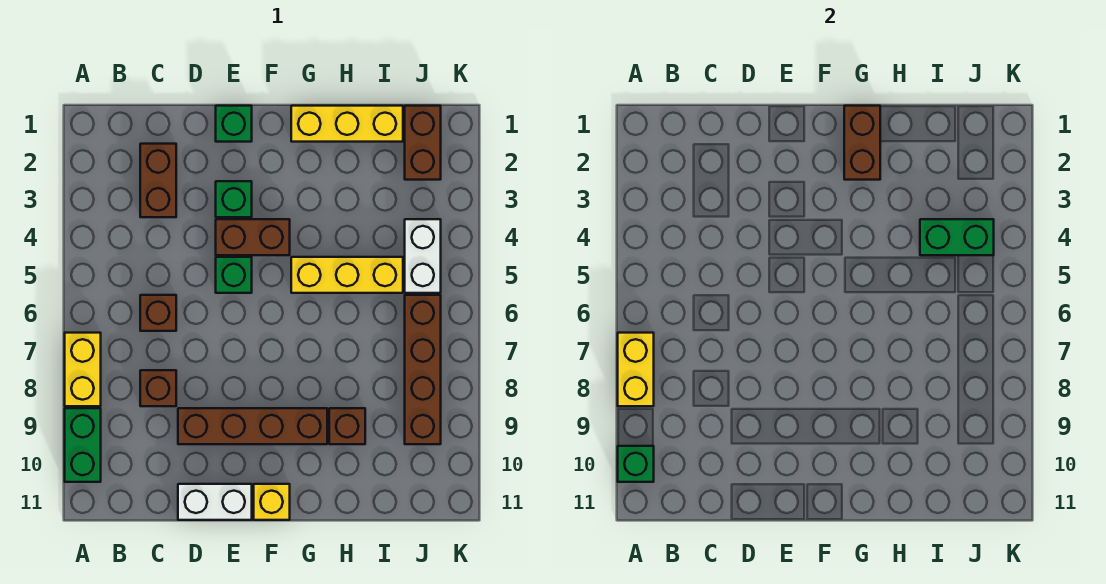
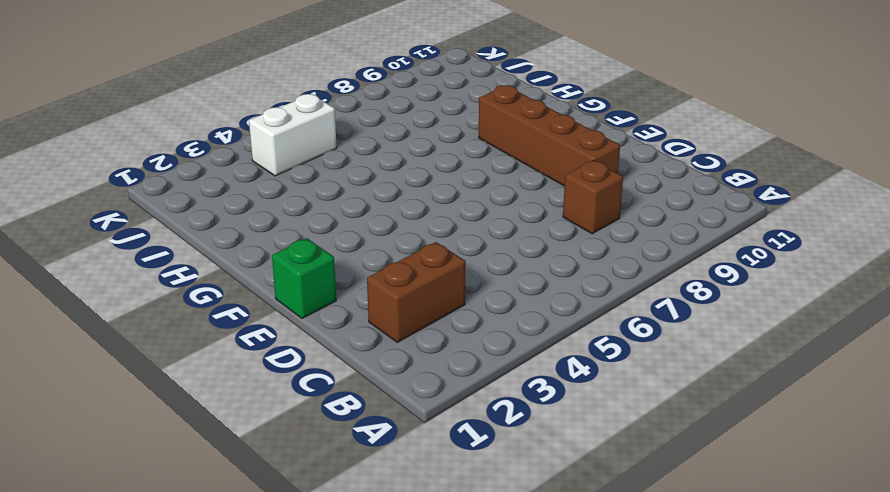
none -> yellow 1x2 brick [65,333,101,406]
none -> green 1x2 brick [65,408,101,482]
none -> brown 1x1 brick [140,295,176,331]

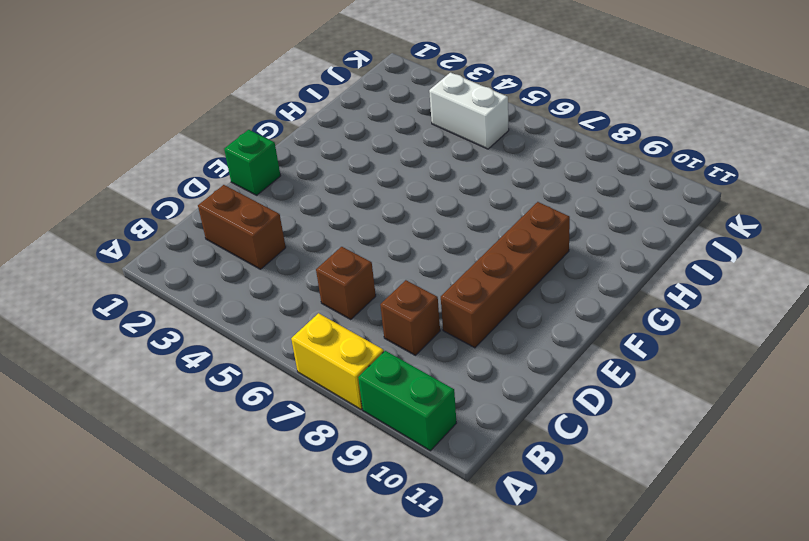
none -> white 1x2 brick [178,484,252,520]
none -> green 1x1 brick [216,181,252,217]
none -> brown 1x2 brick [216,219,290,255]

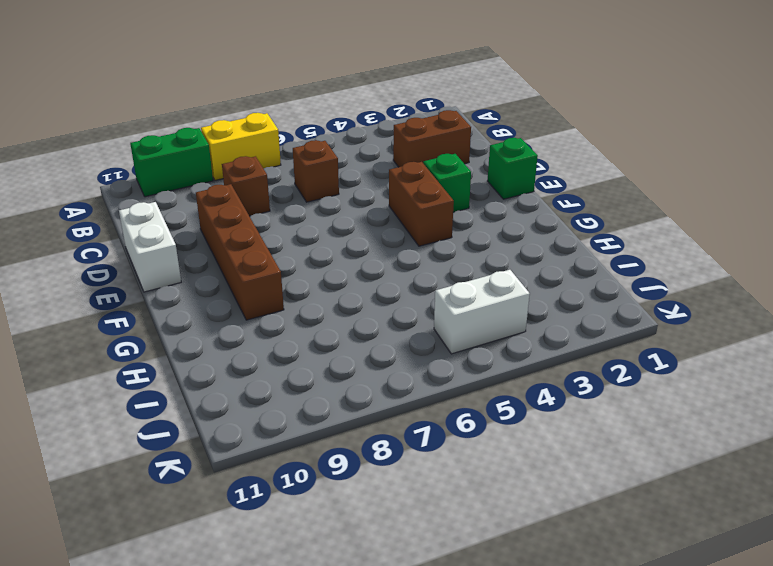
none -> green 1x1 brick [216,257,252,293]
none -> yellow 1x1 brick [254,484,290,520]
none -> yellow 1x3 brick [291,106,403,142]

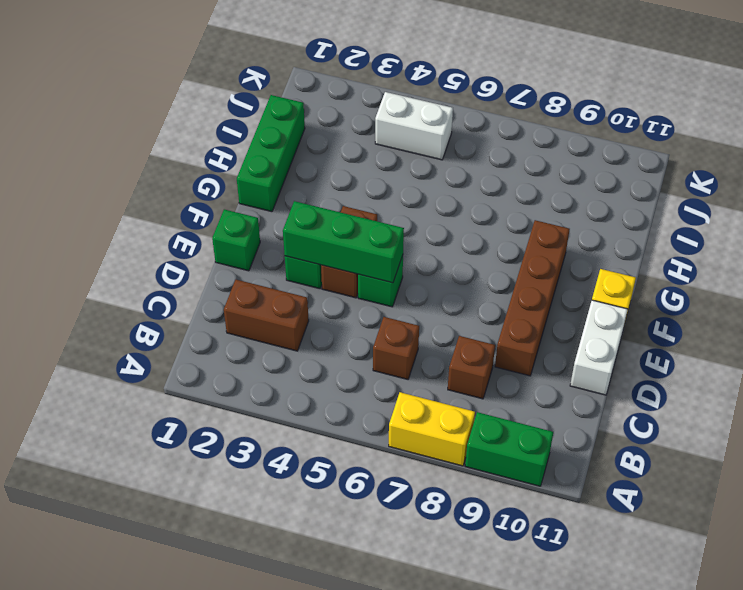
green 1x3 brick [283,201,404,283] -> none
green 1x3 brick [237,95,305,212] -> yellow 1x3 brick [291,106,403,142]
none -> yellow 1x3 brick [291,257,403,293]
none -> brown 1x1 brick [329,408,365,444]
none -> brown 1x2 brick [405,106,441,180]

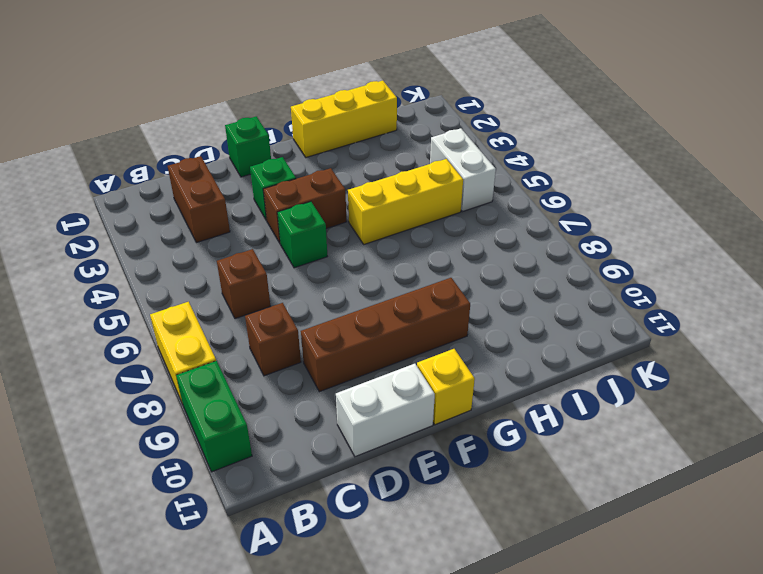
none -> brown 1x1 brick [329,408,365,444]
none -> brown 1x2 brick [405,106,441,180]
none -> brown 1x4 brick [405,295,441,444]

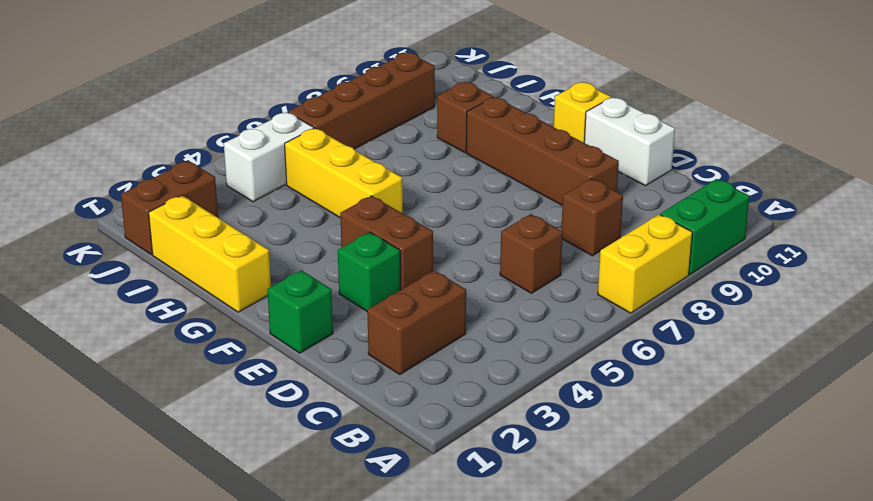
none -> green 1x1 brick [216,257,252,293]
none -> yellow 1x2 brick [618,333,654,406]
none -> green 1x1 brick [618,446,654,482]

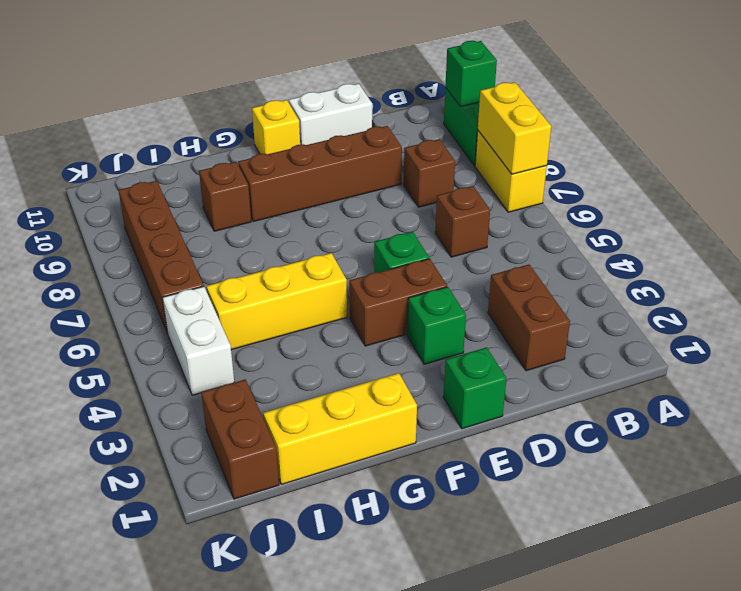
none -> brown 1x2 brick [844,106,880,180]
none -> green 1x2 brick [920,219,994,255]

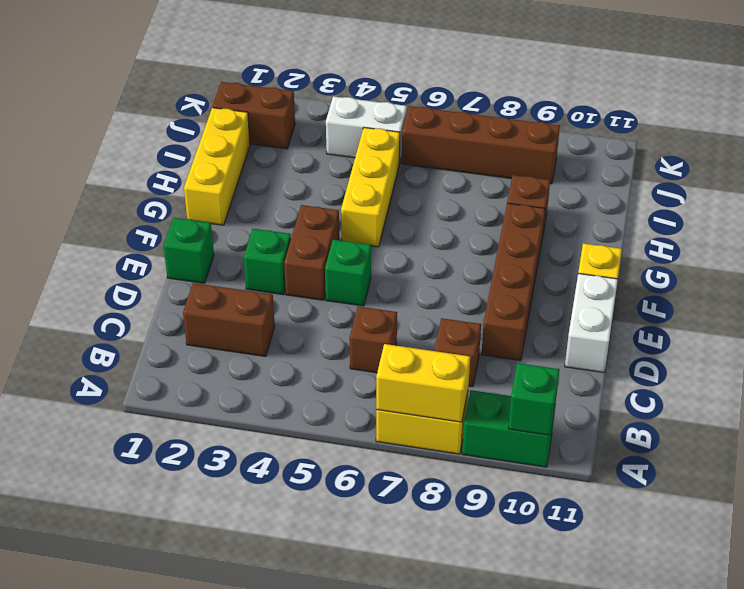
none -> brown 1x2 brick [844,106,880,180]
none -> green 1x2 brick [920,219,994,255]

